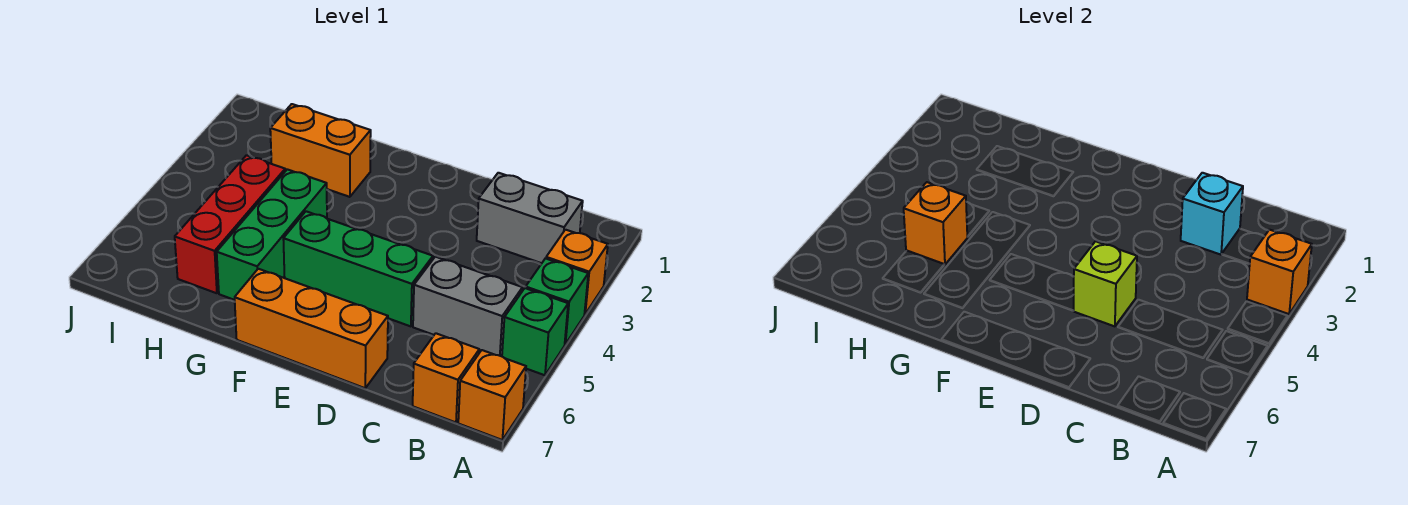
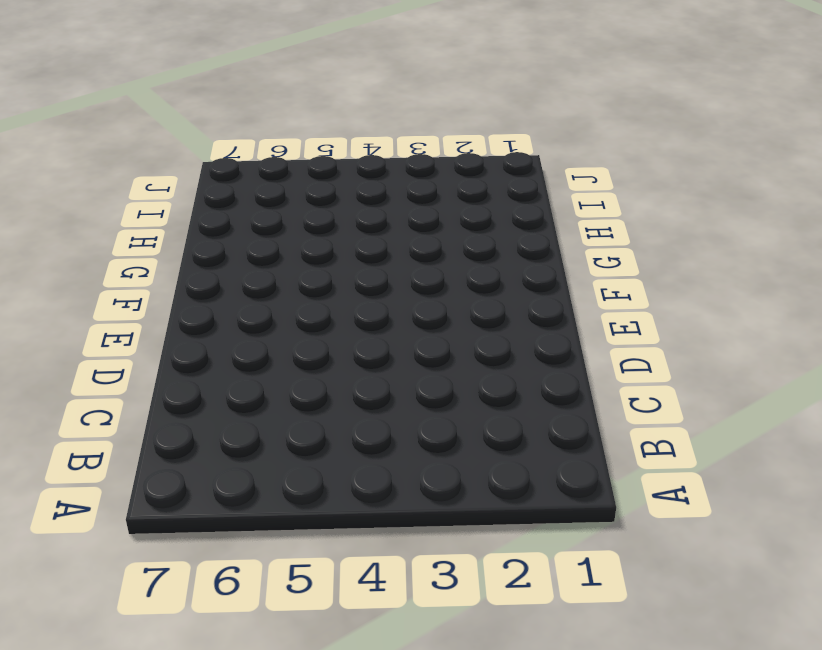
none -> orange 1x1 brick [546,230,608,314]
none -> green 1x1 brick [526,258,588,344]
none -> green 1x1 brick [502,288,568,375]

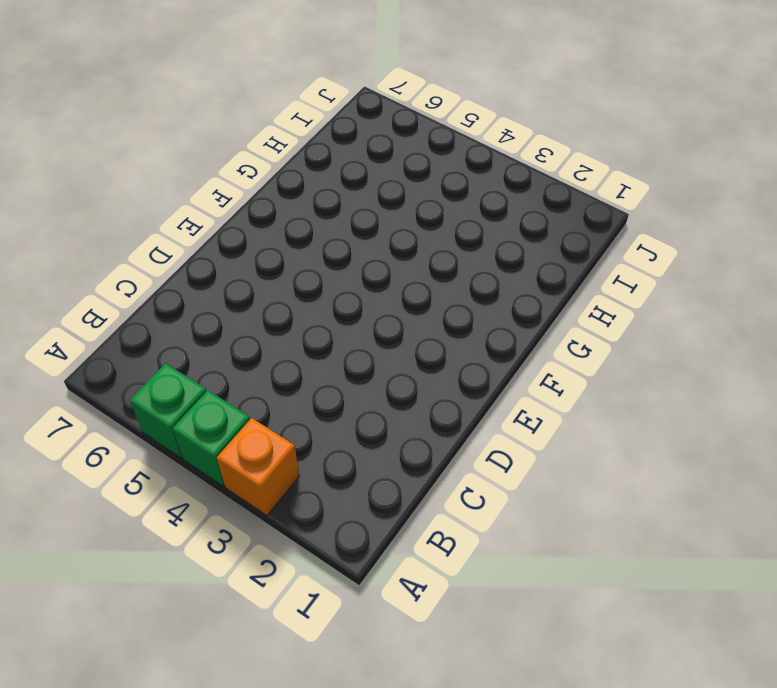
none -> orange 1x1 brick [458,350,526,440]
none -> grey 1x2 brick [477,173,583,263]
none -> grey 1x2 brick [413,257,522,356]

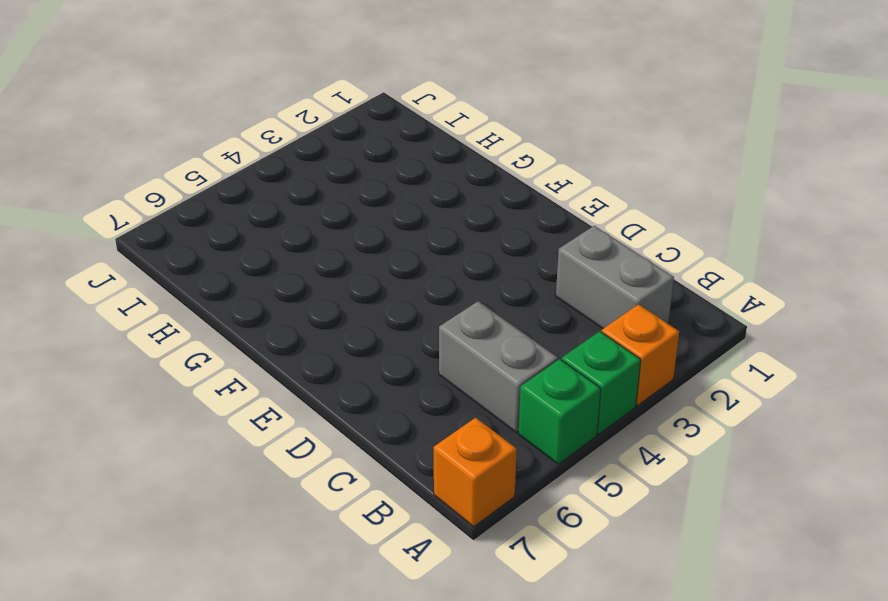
none -> orange 1x1 brick [413,333,479,422]
none -> green 1x3 brick [283,211,433,326]
none -> orange 1x3 brick [235,269,388,388]

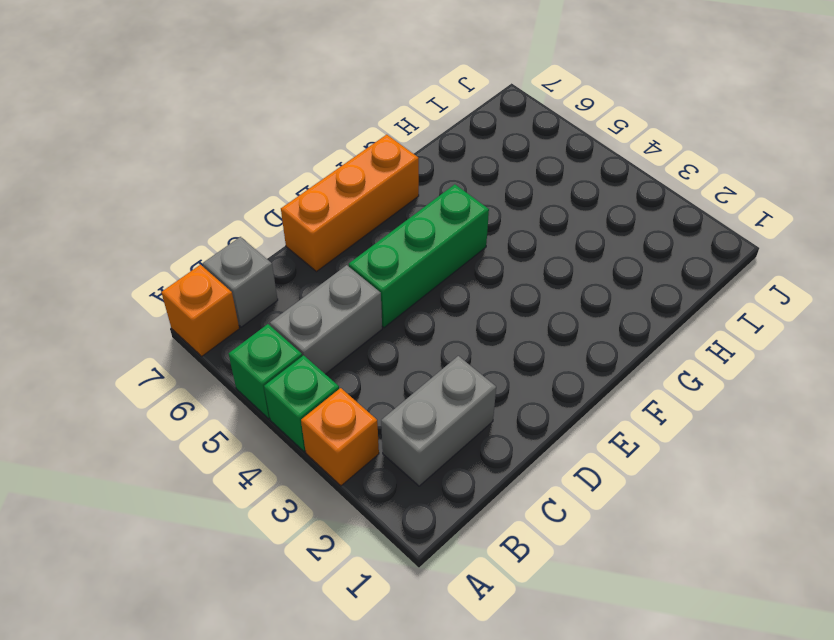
grey 1x1 brick [203,237,278,327] -> orange 1x1 brick [413,333,479,422]
none -> orange 1x2 brick [270,104,371,197]
none -> green 1x3 brick [217,169,327,300]
none -> red 1x3 brick [175,155,285,293]

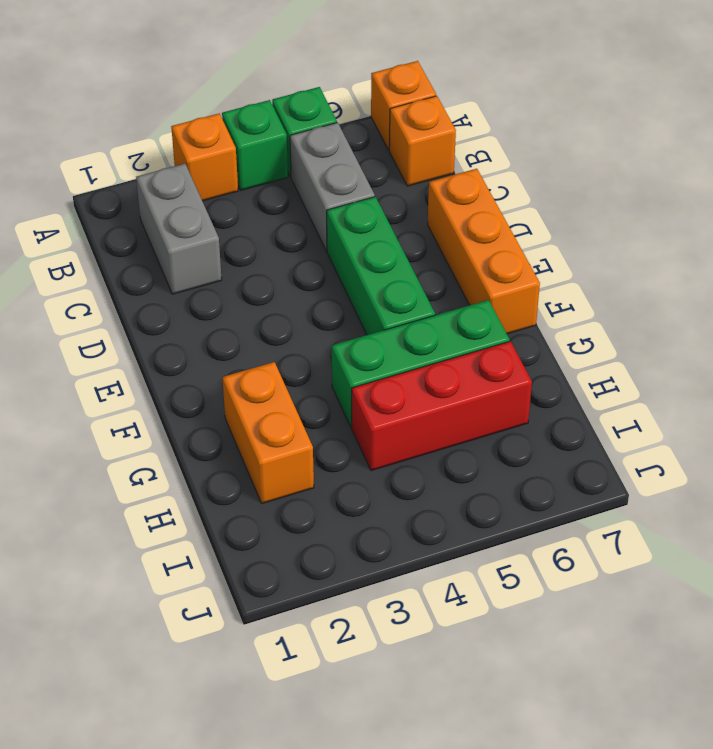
none -> orange 1x1 brick [1247,230,1312,314]
none -> cyan 1x1 brick [1181,173,1243,255]
none -> lime 1x1 brick [1073,241,1137,326]

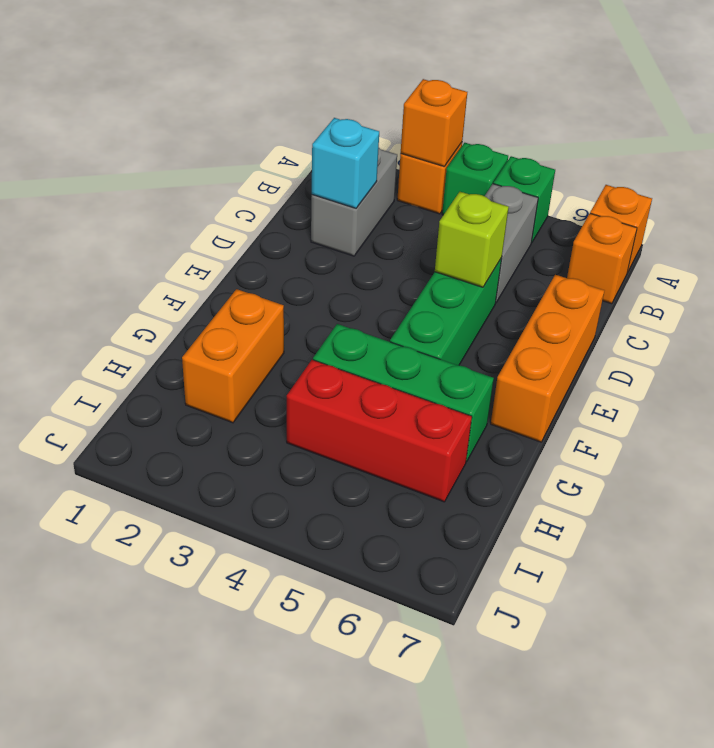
none -> orange 1x1 brick [904,182,967,265]

